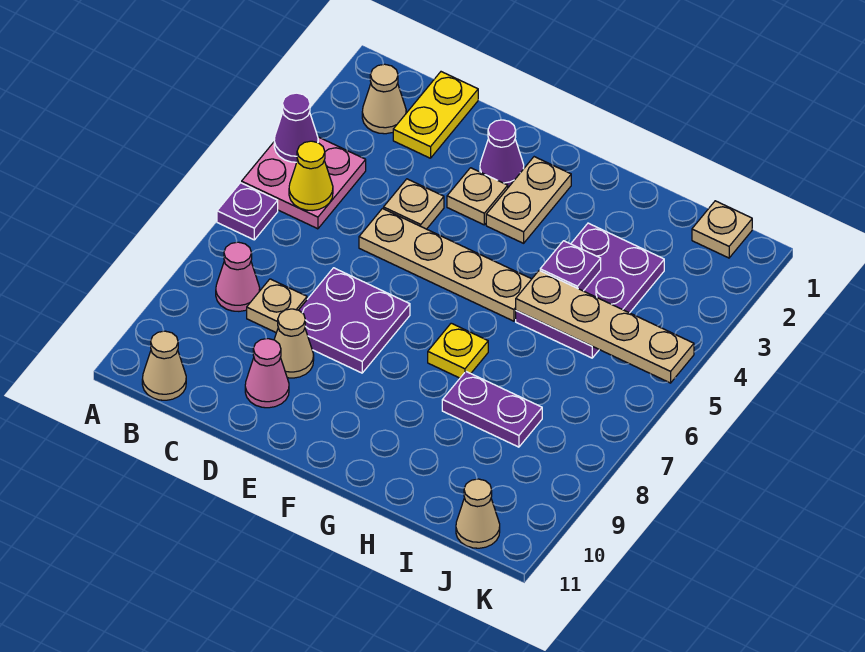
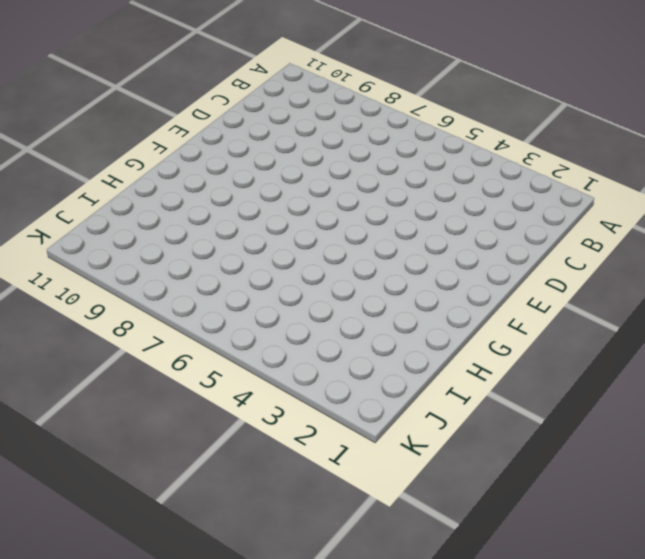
none -> pink 2x2 plate [242,137,366,229]
none -> purple 1x1 plate [217,183,278,240]
none -> tan 1x1 cone [362,64,406,134]

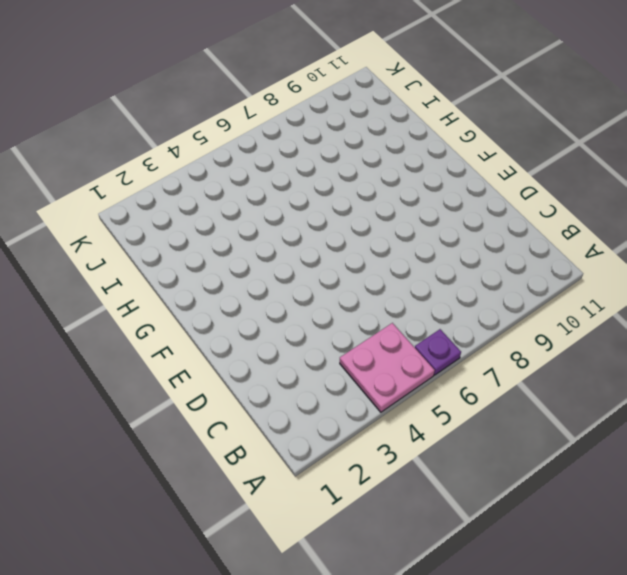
none -> tan 1x1 cone [362,64,406,134]
none -> pink 1x1 cone [216,242,260,311]
none -> tan 1x1 cone [142,331,186,400]

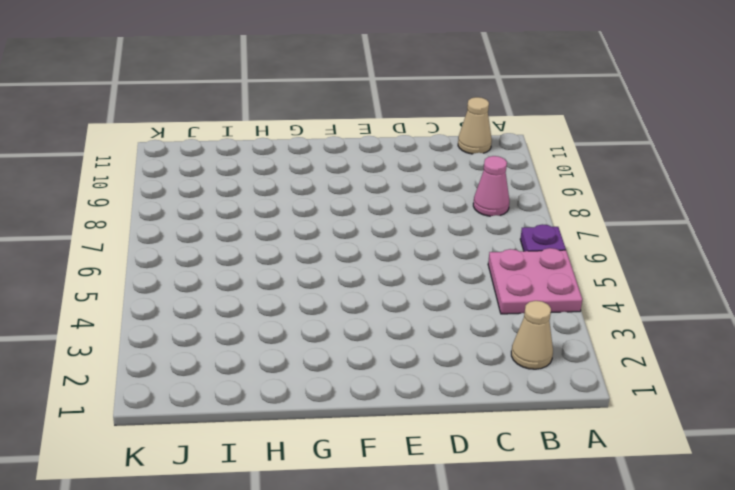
none -> yellow 1x2 plate [393,72,478,158]
none -> tan 1x1 plate [247,279,307,333]
none -> tan 1x1 plate [384,179,444,229]

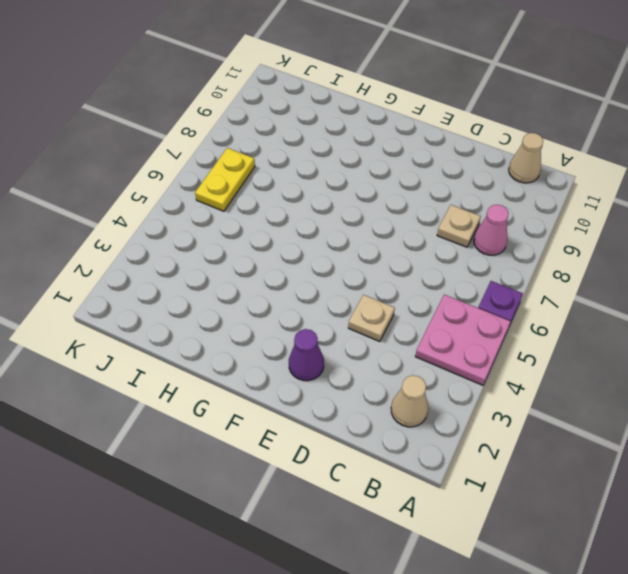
yellow 1x2 plate [195,148,255,211] -> yellow 1x2 plate moved to [393,72,478,158]
none -> tan 1x4 plate [359,209,531,321]
none -> purple 2x2 plate [299,268,410,373]
none -> tan 1x1 cone [274,309,314,378]

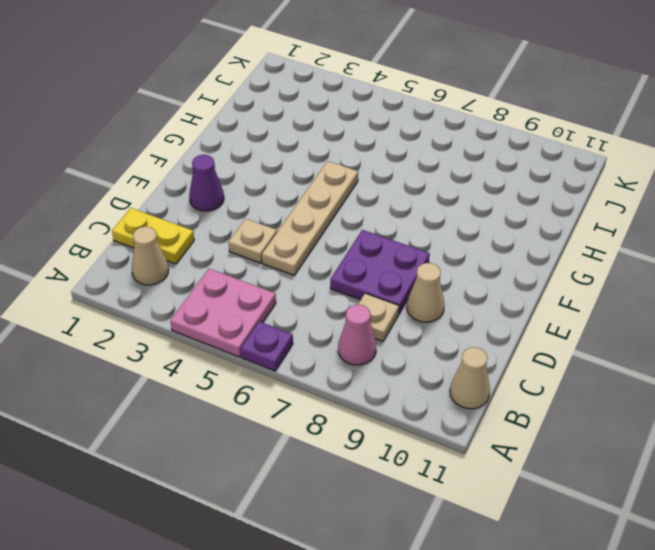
none -> pink 1x1 cone [245,339,289,408]
none -> tan 1x1 plate [447,168,508,225]
none -> tan 1x2 plate [486,157,571,243]

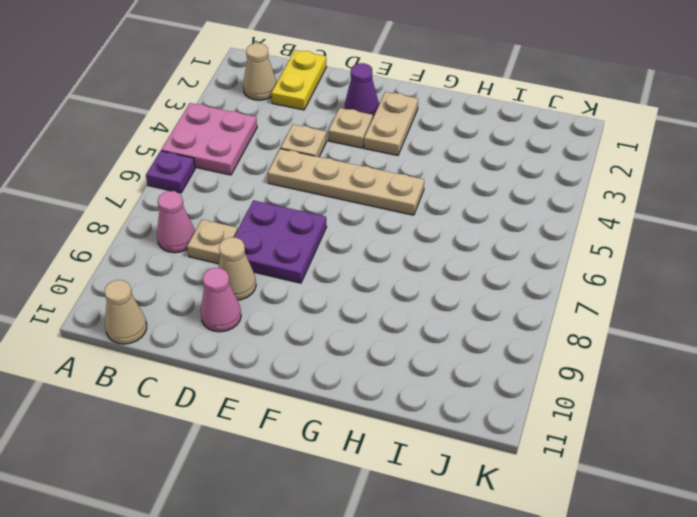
none -> yellow 1x1 plate [428,323,488,378]
none -> purple 2x3 plate [516,223,664,358]
none -> purple 1x2 plate [442,372,542,447]

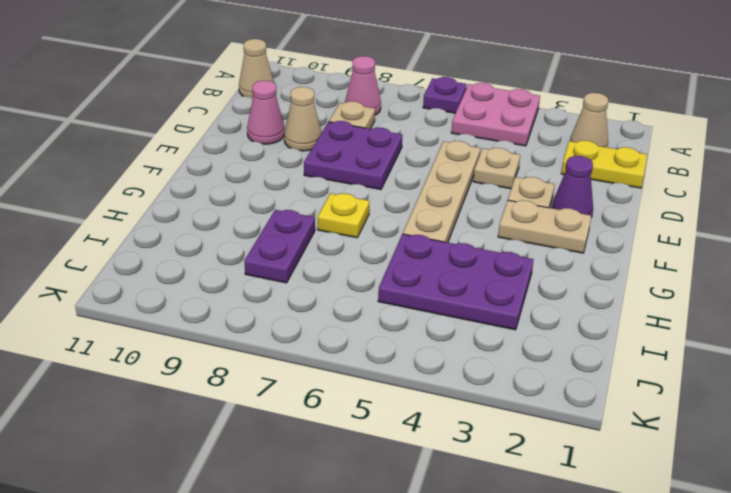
none -> tan 1x1 plate [692,201,752,258]
none -> tan 1x1 cone [456,479,500,548]
none -> purple 1x1 cone [274,93,318,162]

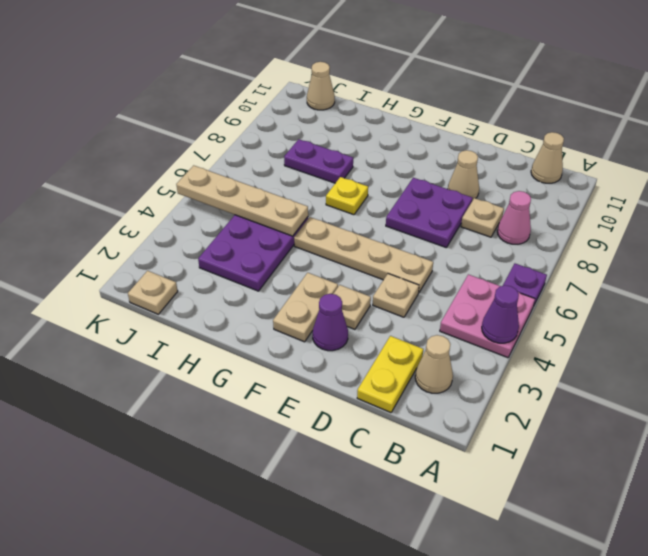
none -> pink 1x1 cone [245,339,289,408]
none -> yellow 1x1 cone [289,141,333,211]
none -> purple 1x1 plate [540,241,601,291]

